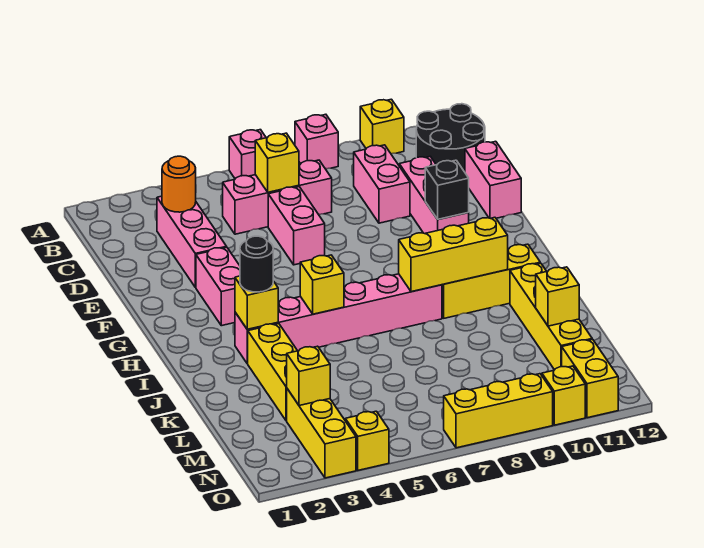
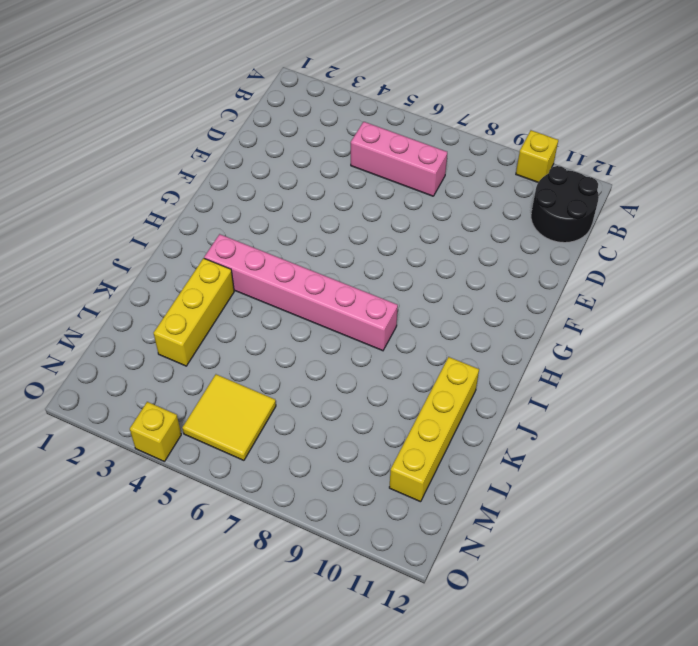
yellow 2x2 tile [182,374,276,460] -> none
none -> pink 1x1 brick [229,130,266,179]
none -> pink 1x1 brick [295,114,338,169]
none -> pink 1x3 brick [157,196,227,288]

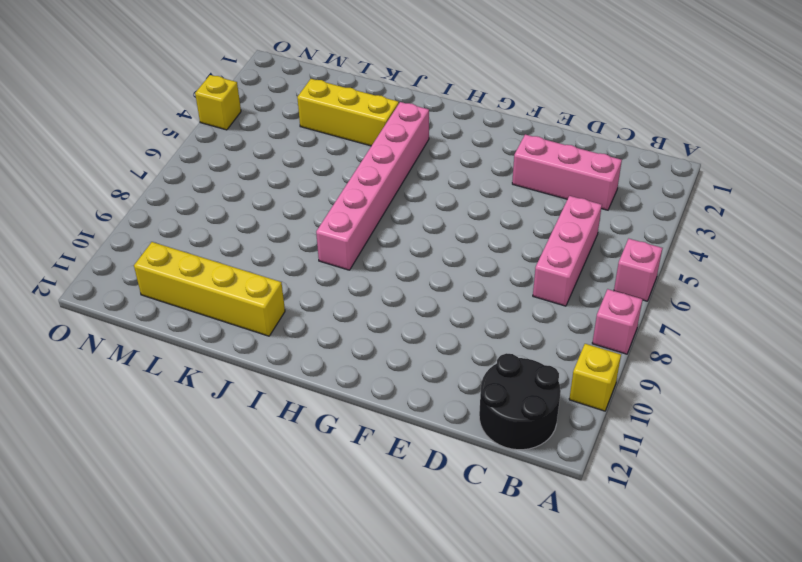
none -> pink 1x2 brick [354,145,410,223]
none -> pink 1x2 brick [268,187,325,265]
none -> pink 1x3 brick [399,157,469,234]

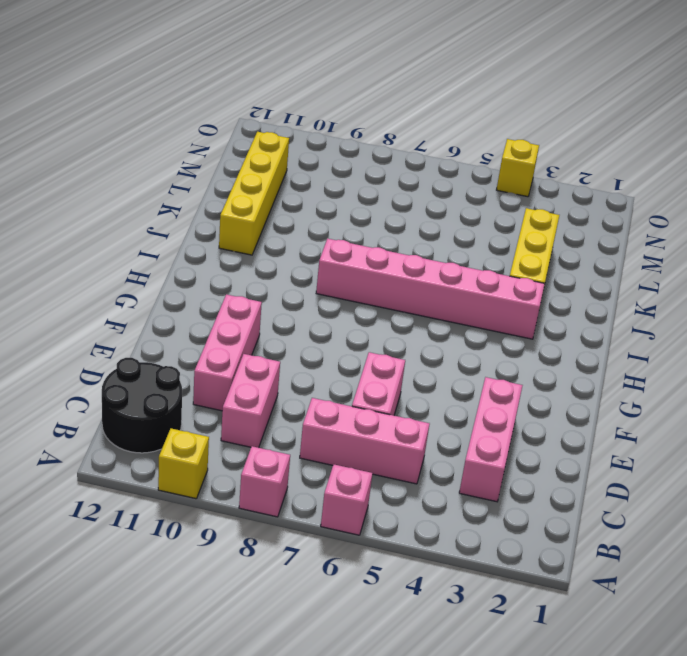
none -> pink 1x2 brick [465,141,521,218]
none -> pink 1x2 brick [196,247,240,326]
none -> yellow 1x3 brick [442,244,540,318]

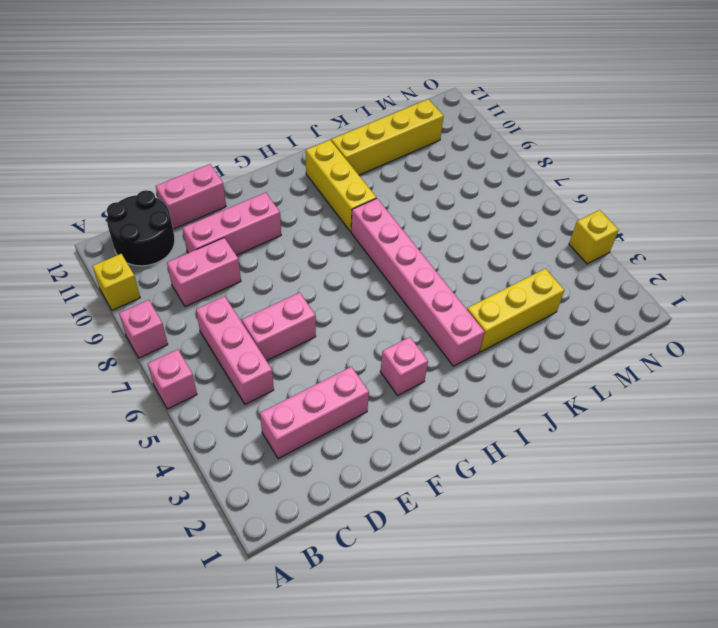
pink 1x1 brick [380,337,428,395] -> pink 1x2 brick [196,247,240,326]
none -> yellow 1x3 brick [287,389,356,478]
none -> yellow 1x2 brick [562,339,618,418]
none -> yellow 1x3 brick [444,374,553,448]

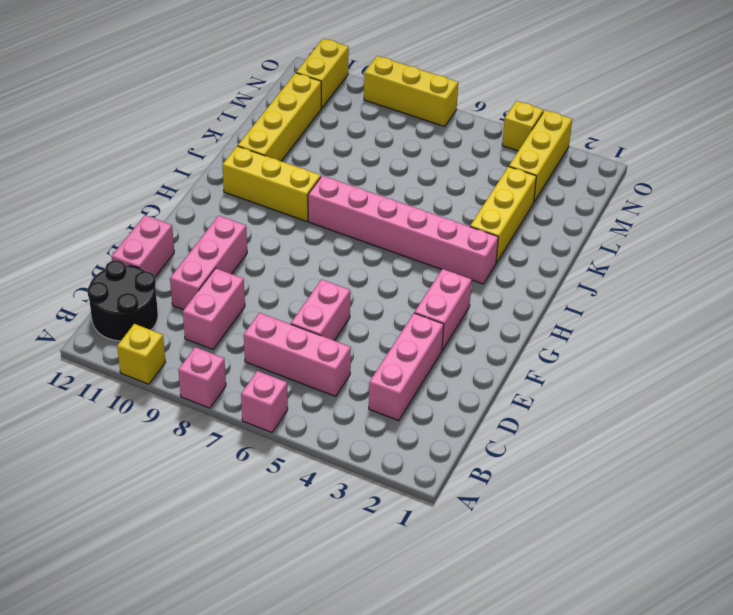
none -> yellow 1x1 brick [542,366,585,425]
none -> orange 1x1 round brick [162,156,196,212]
none -> yellow 1x1 brick [255,133,299,192]

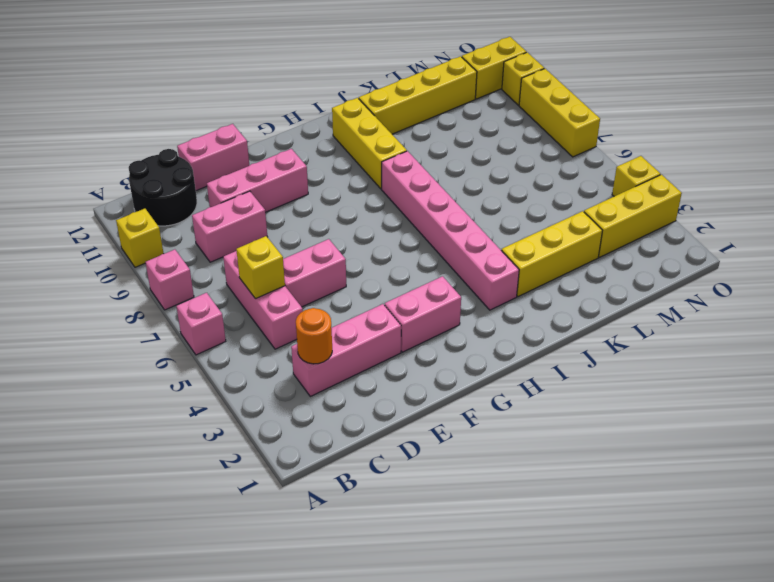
none -> black 1x1 brick [425,160,469,219]
none -> yellow 1x1 brick [235,276,278,329]
none -> yellow 1x1 brick [300,255,344,314]

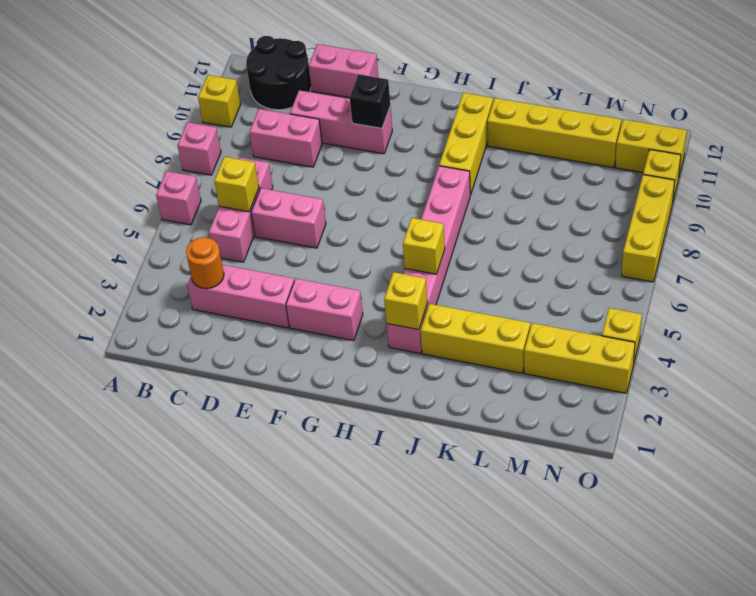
none -> yellow 1x3 brick [399,217,508,292]
none -> yellow 1x1 brick [536,267,579,326]
none -> yellow 1x1 brick [287,346,330,406]

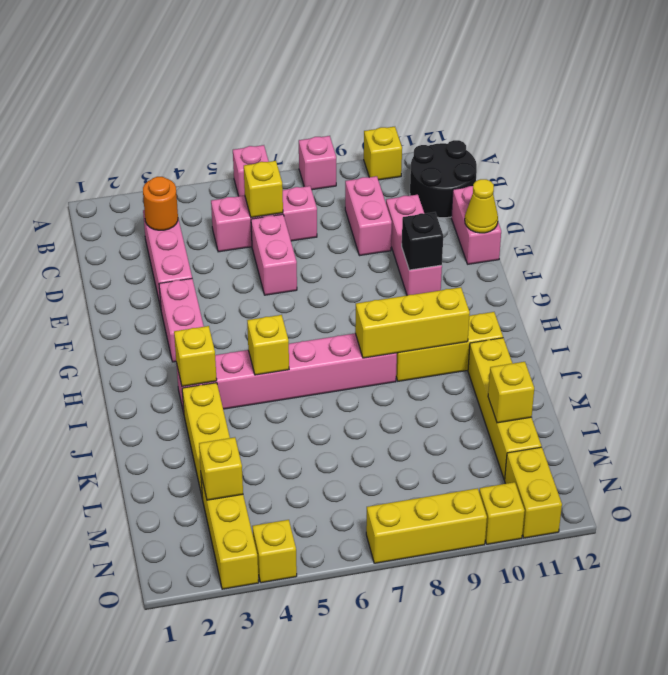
yellow 1x1 cone [465,179,498,233] -> none
none -> black 1x1 round brick [240,236,273,292]

